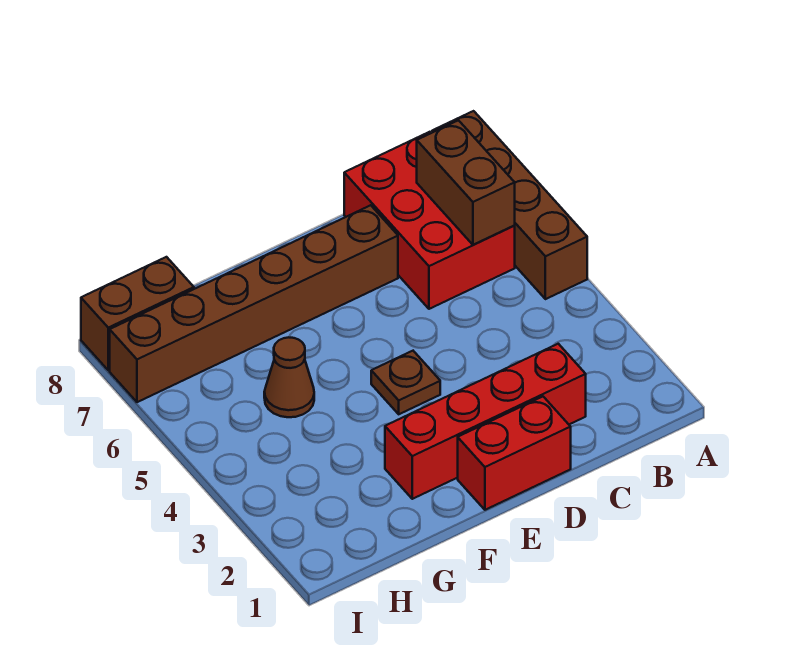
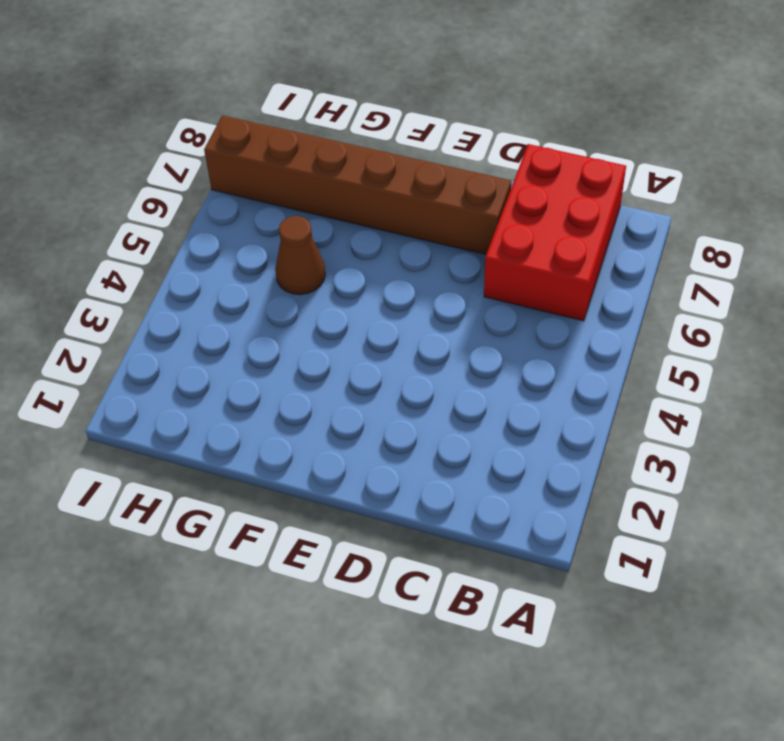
none -> brown 1x4 brick [432,111,587,299]
none -> red 1x4 brick [385,344,586,499]

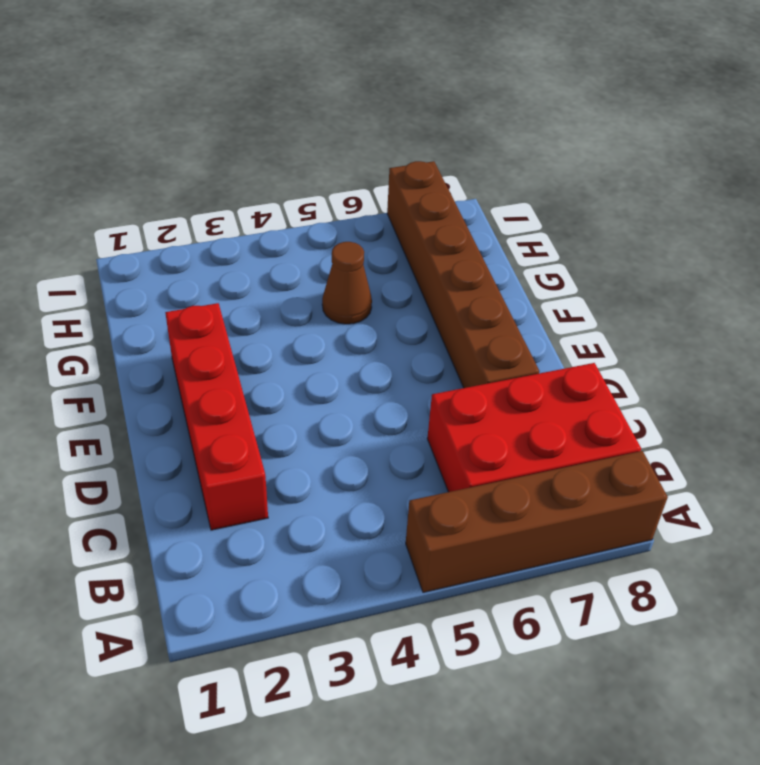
none -> red 1x2 brick [458,397,571,510]
none -> brown 1x1 plate [371,351,440,414]

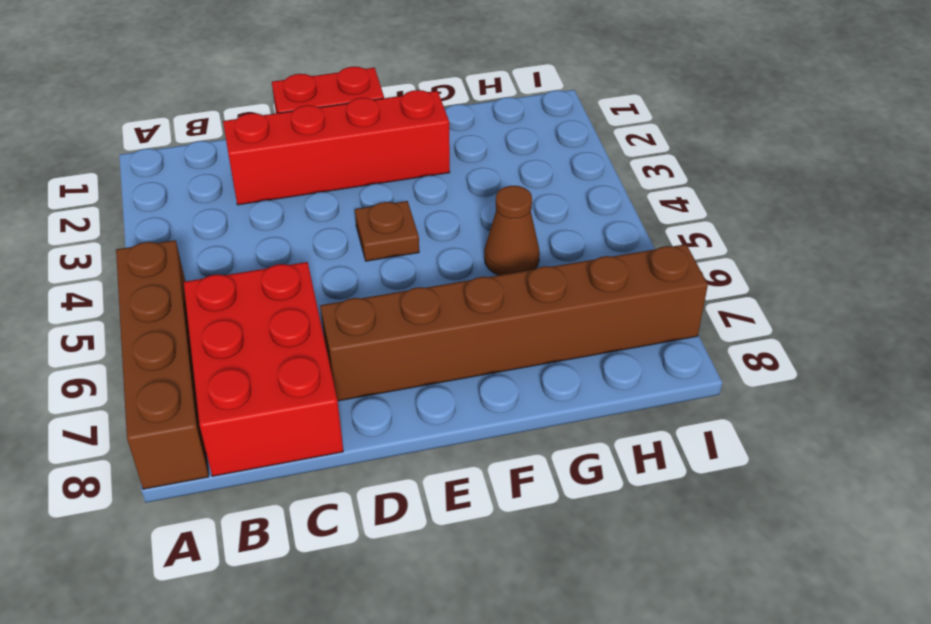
none -> brown 1x2 brick [81,257,194,370]
none -> brown 1x2 brick [417,120,515,245]

